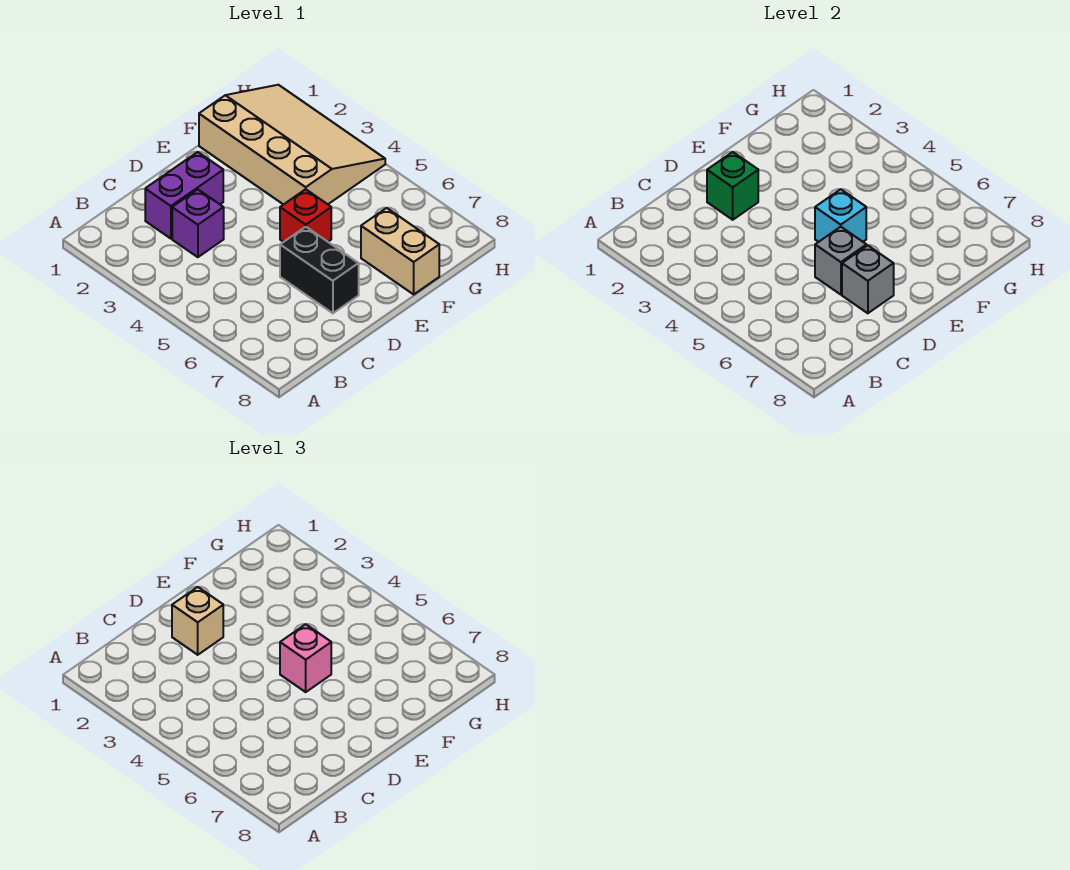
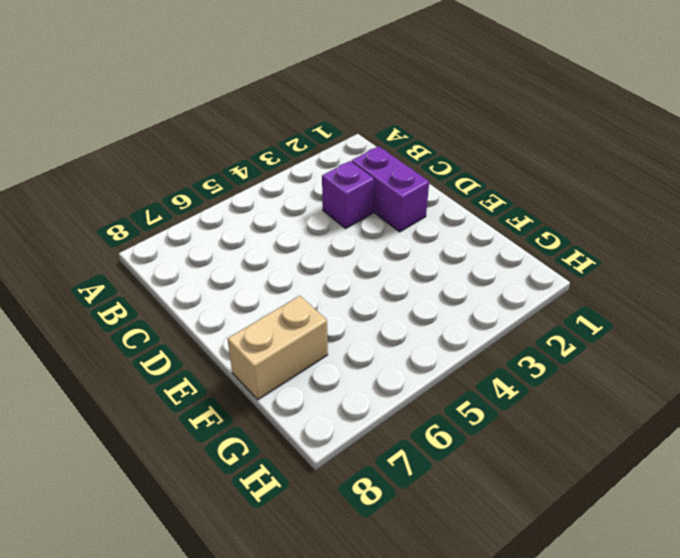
none -> black 1x2 brick [280,227,359,313]
none -> red 1x1 brick [280,189,331,242]
none -> tan 3x4 slope [199,85,385,205]

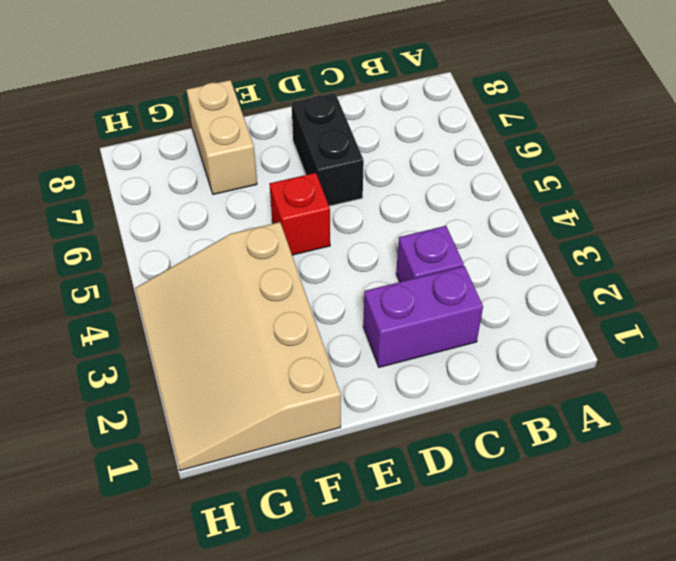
none -> green 1x1 brick [707,152,758,220]
none -> grey 1x1 brick [815,227,866,295]
none -> grey 1x1 brick [842,245,894,313]

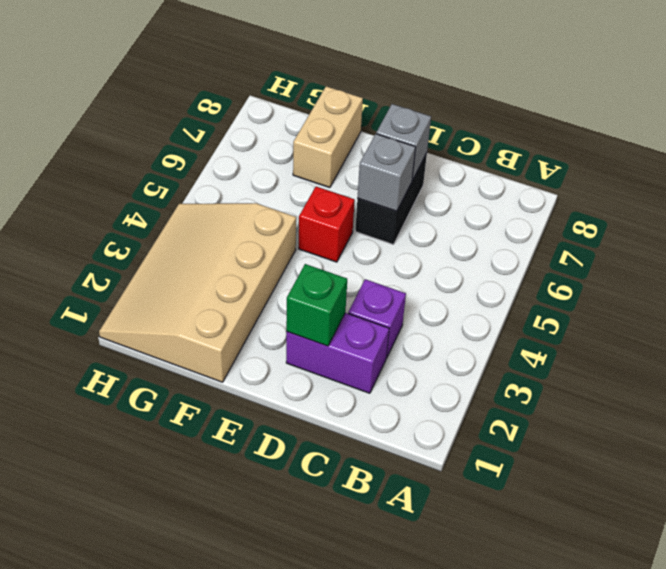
none -> cyan 1x1 brick [815,189,866,242]
none -> tan 1x1 brick [172,587,223,655]
none -> pink 1x1 brick [280,624,331,692]

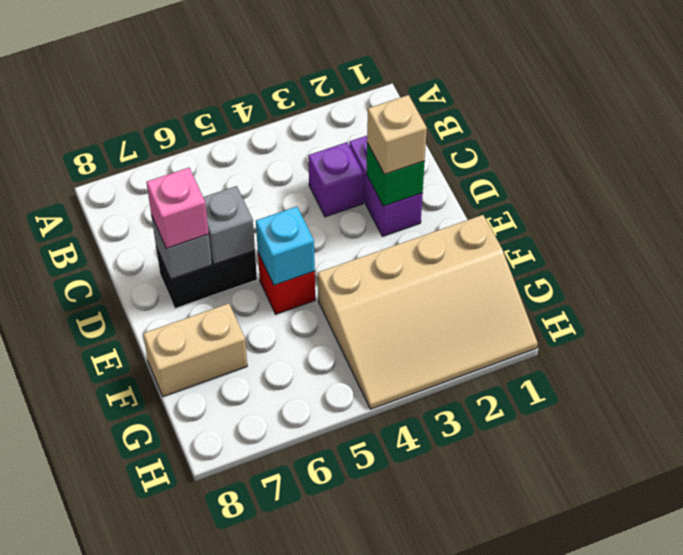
pink 1x1 brick [147,168,209,248] -> pink 1x1 brick moved to [280,624,331,692]

